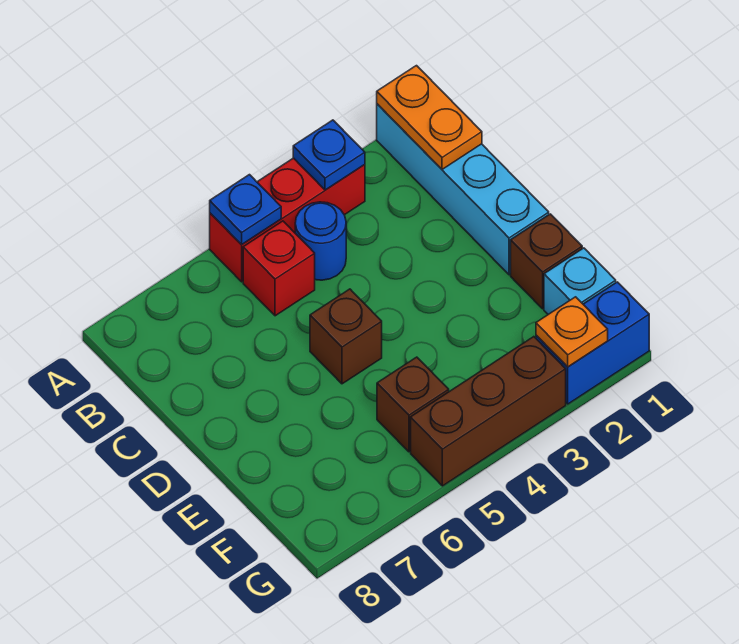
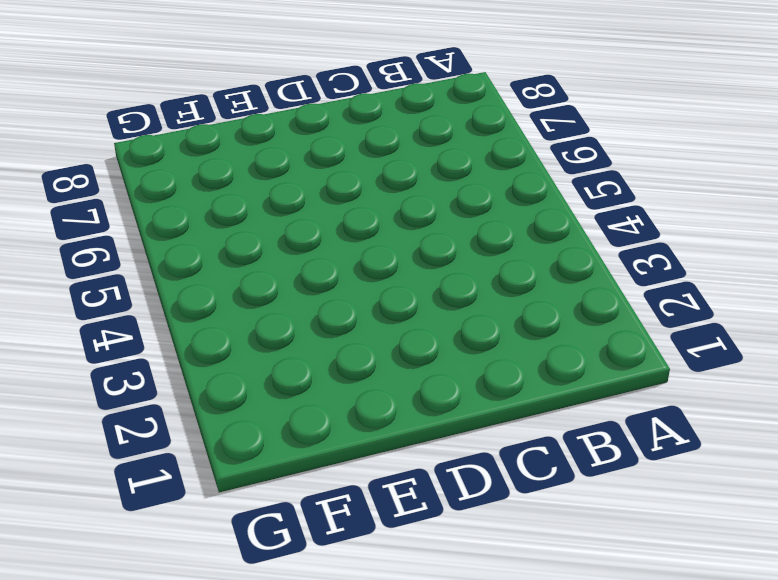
none -> cyan 1x4 brick [377,104,549,275]
none -> red 1x3 brick [210,158,365,282]
none -> blue 1x1 round brick [295,202,346,280]

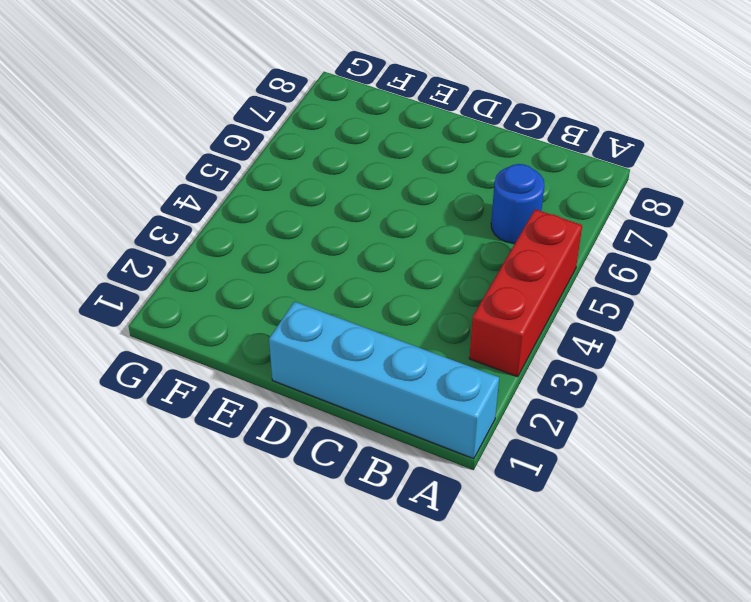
blue 1x1 round brick [491,164,544,244] -> blue 1x1 round brick moved to [295,202,346,280]
none -> red 1x1 brick [243,221,315,316]
none -> brown 1x1 brick [310,289,382,384]
none -> brown 1x1 brick [511,214,582,309]

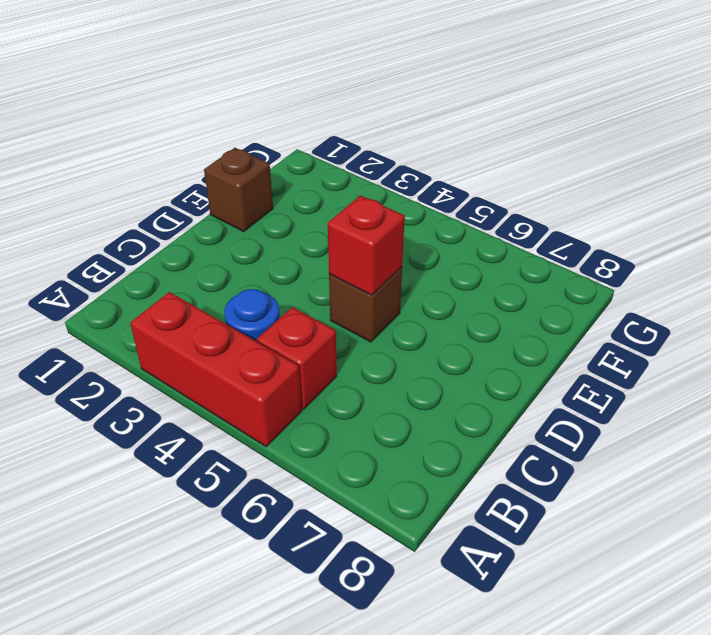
red 1x1 brick [328,195,405,295] -> none
none -> cyan 1x4 brick [377,104,549,275]
none -> cyan 1x1 brick [544,248,616,314]
none -> brown 1x1 brick [377,357,449,452]

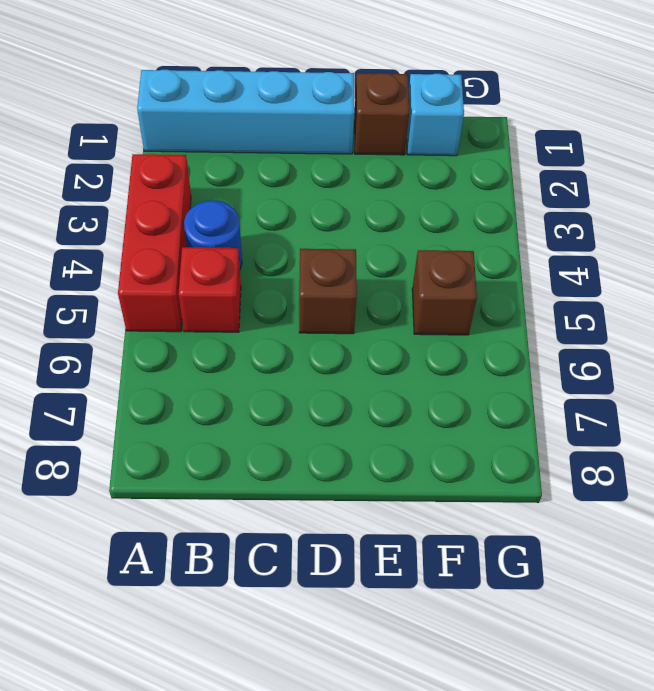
none -> blue 1x2 brick [536,282,649,404]
none -> brown 1x3 brick [411,337,566,486]
none -> orange 1x2 plate [377,66,482,169]

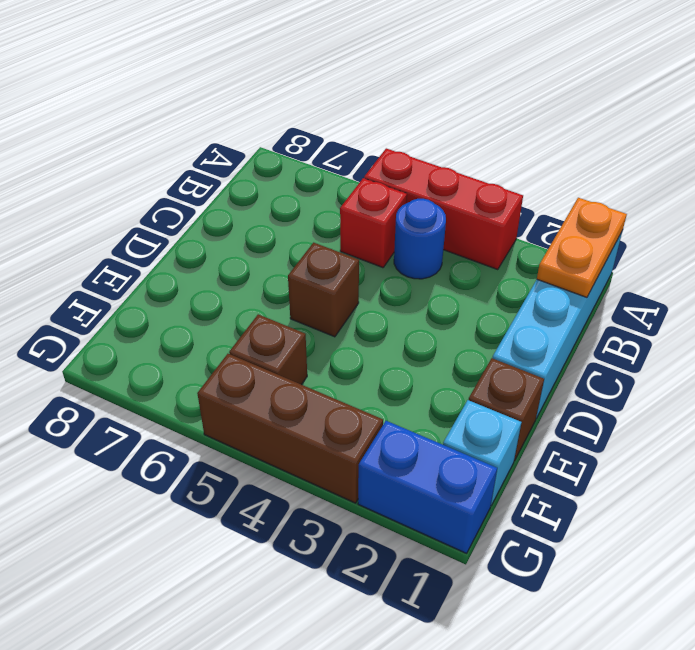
none -> blue 1x1 plate [293,120,365,190]
none -> blue 1x1 plate [210,175,281,245]
none -> orange 1x1 plate [536,297,608,367]

